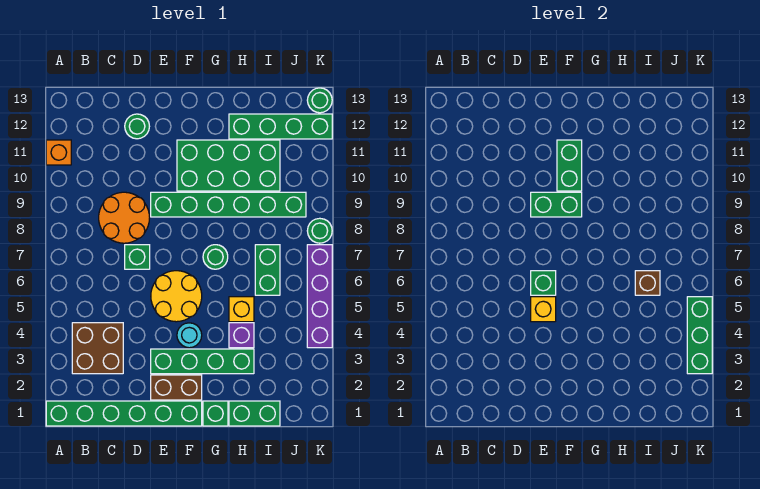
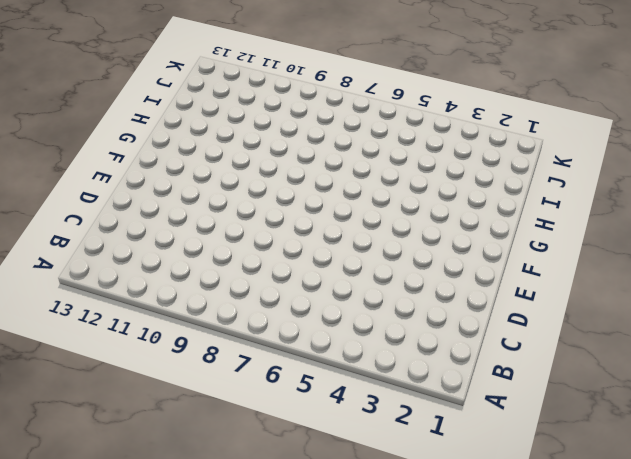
none -> green 1x6 brick [46,401,202,426]
none -> orange 1x1 brick [46,140,71,165]
none -> brown 2x2 brick [72,323,123,374]

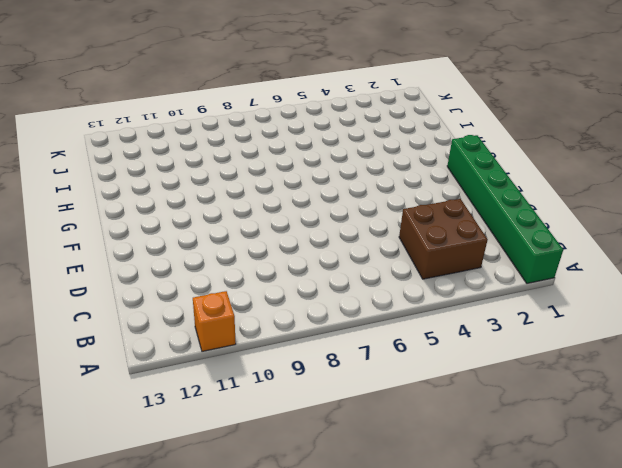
none -> orange 2x2 round brick [99,192,150,243]
none -> green 1x1 brick [125,245,150,269]
none -> green 1x1 round brick [125,114,149,139]

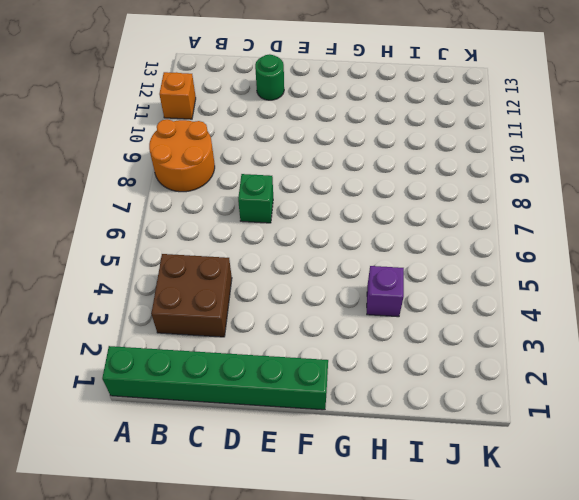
orange 2x2 round brick [149,119,215,192] -> orange 2x2 round brick moved to [99,192,150,243]
none -> brown 1x2 brick [151,375,202,400]
none -> green 1x4 brick [151,349,254,374]
none -> yellow 2x2 round brick [151,271,202,322]

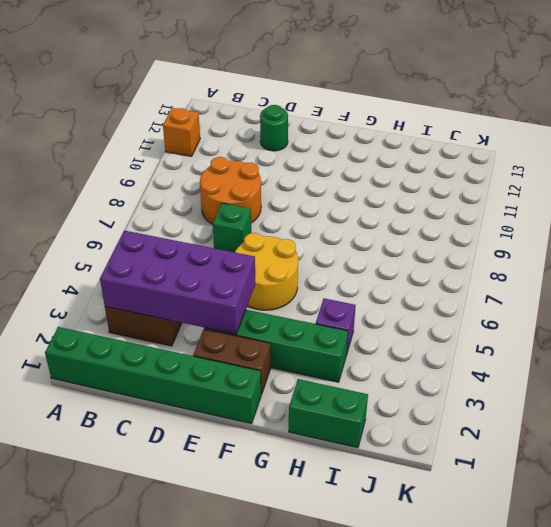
purple 2x4 brick [100,231,255,334] -> none
none -> green 1x6 brick [151,192,306,217]
none -> cyan 1x1 round brick [177,323,202,348]
none -> green 2x4 brick [177,140,280,191]

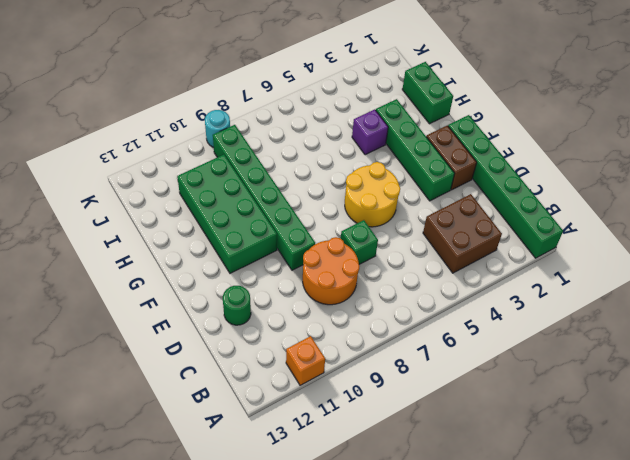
cyan 1x1 round brick [205,110,230,147] -> cyan 1x1 round brick moved to [177,323,202,348]
none -> green 1x1 brick [203,401,228,426]
none -> green 1x1 round brick [203,245,228,269]
none -> yellow 1x1 brick [229,297,254,322]

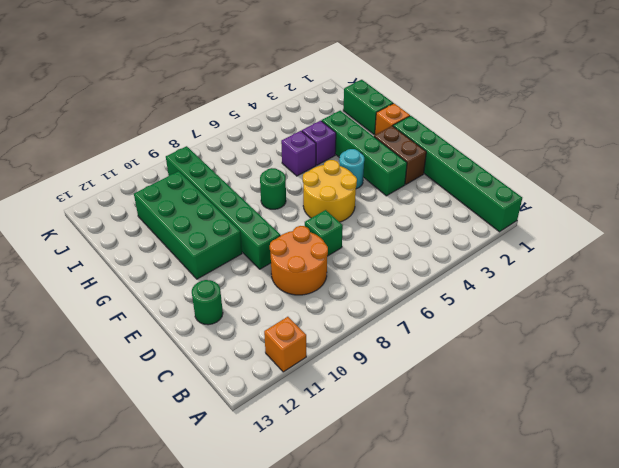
orange 1x1 brick [375,103,410,135] -> green 1x1 brick [203,401,228,426]
purple 1x1 brick [281,131,316,176] -> yellow 1x1 brick [229,297,254,322]
none -> brown 2x2 brick [72,323,123,374]
none -> green 1x4 brick [229,114,332,139]
none -> green 1x2 brick [255,245,280,295]

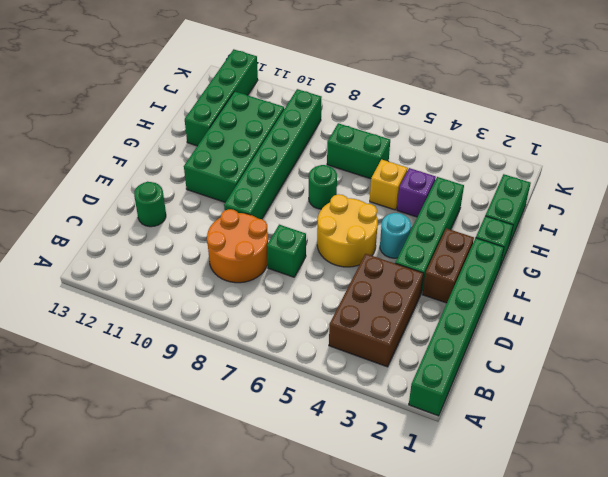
brown 2x3 brick [329,254,423,367] -> brown 2x2 brick [72,323,123,374]
none -> orange 1x1 brick [46,140,71,165]
none -> purple 1x4 brick [307,245,332,348]
none -> green 1x1 round brick [307,218,332,243]

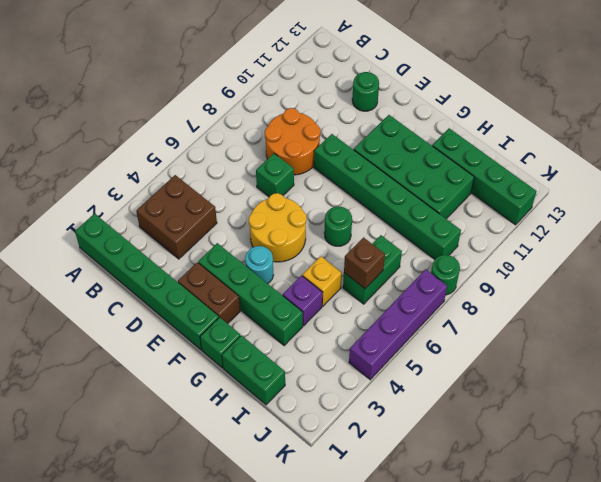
none -> orange 1x1 brick [46,140,71,165]
none -> green 1x1 round brick [307,88,332,113]
none -> yellow 1x1 brick [531,297,556,322]

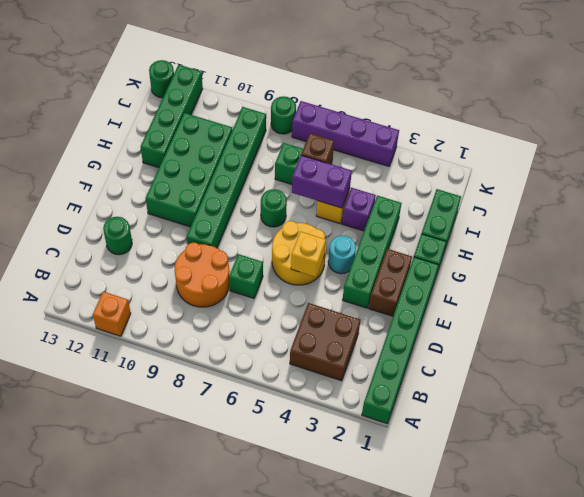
purple 1x2 brick [292,155,352,208] -> none
none -> green 1x1 brick [531,271,556,295]
none -> green 1x2 brick [531,192,582,217]
none -> green 1x2 brick [557,140,582,191]

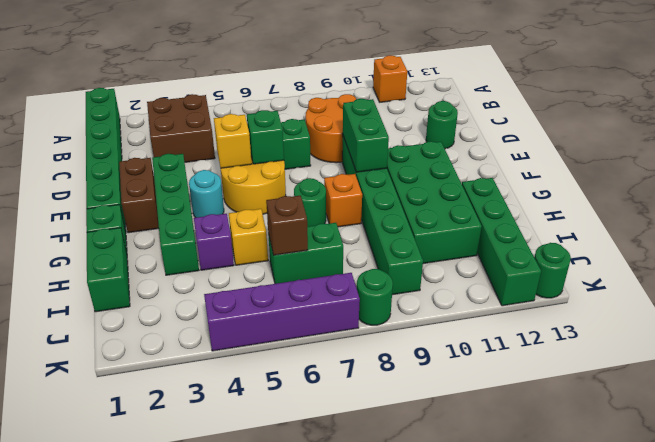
orange 1x1 brick [324,174,362,227] -> none
none -> green 1x2 brick [557,140,582,191]
none -> green 1x3 brick [687,297,712,374]

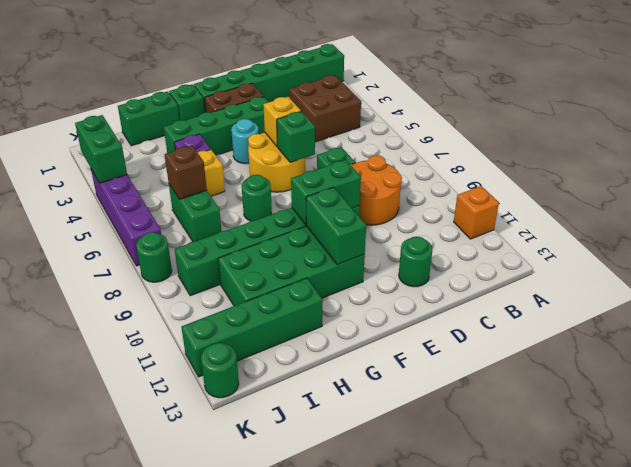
green 1x2 brick [75,115,127,183] -> green 1x3 brick [687,297,712,374]

